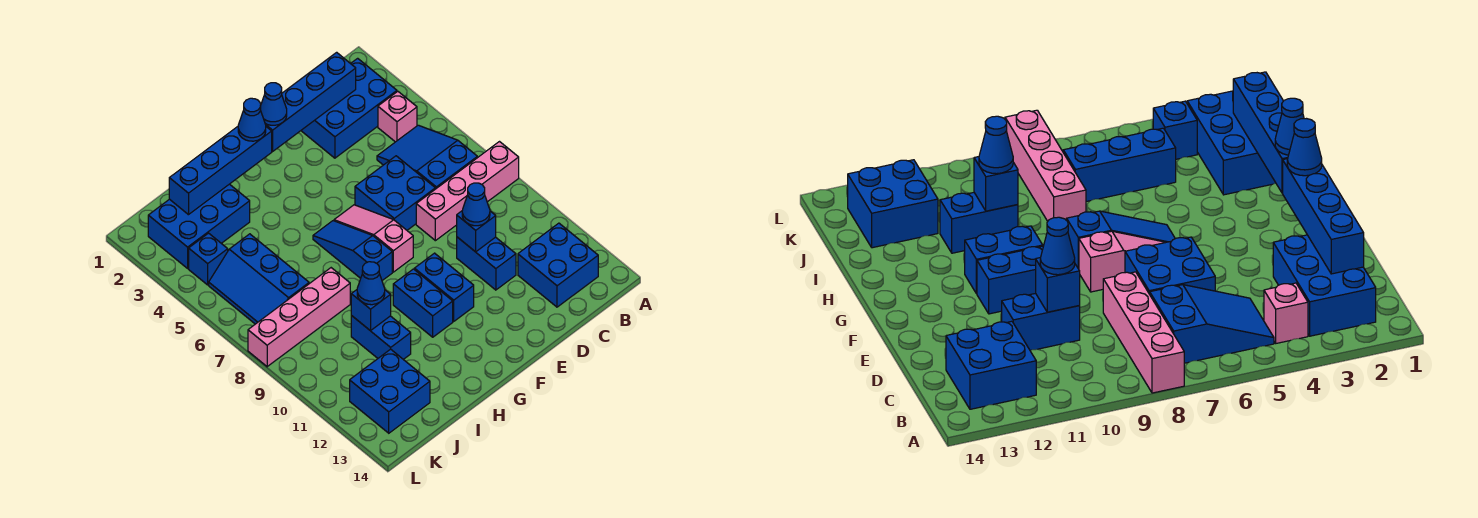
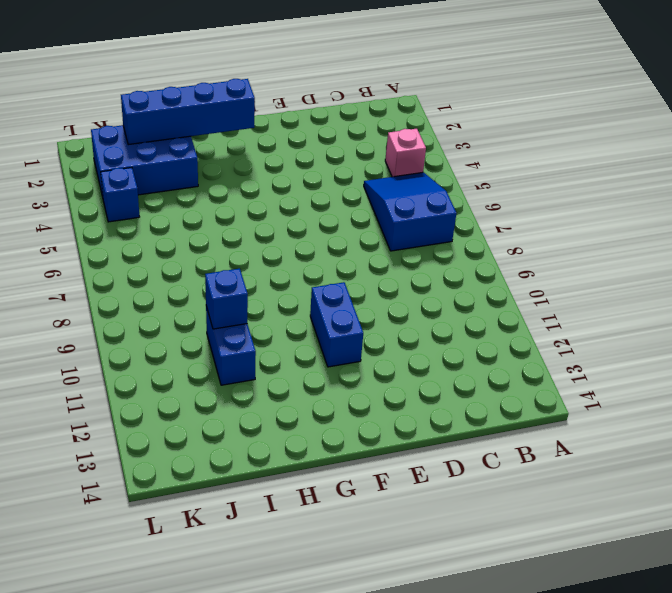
none -> pink 1x4 brick [416,142,519,241]
none -> blue 2x3 brick [301,58,397,158]
none -> blue 2x2 brick [518,223,598,307]

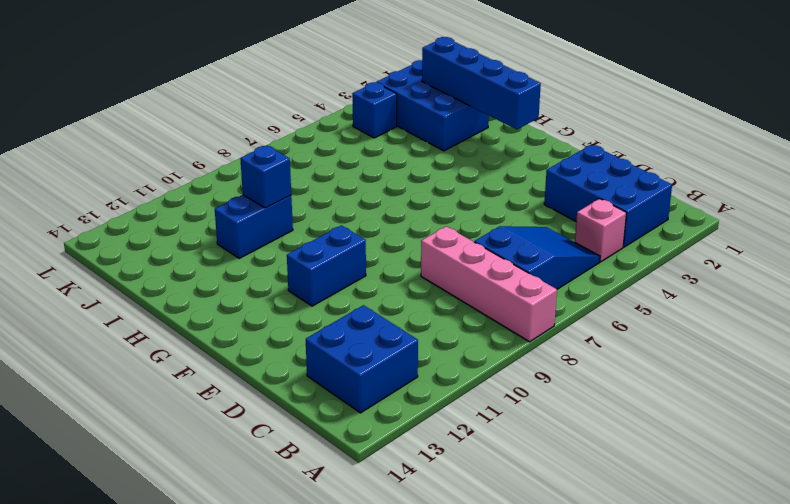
none -> blue 2x2 brick [355,156,435,230]
none -> blue 1x2 brick [457,237,516,290]
none -> pink 1x3 slope [334,205,413,272]

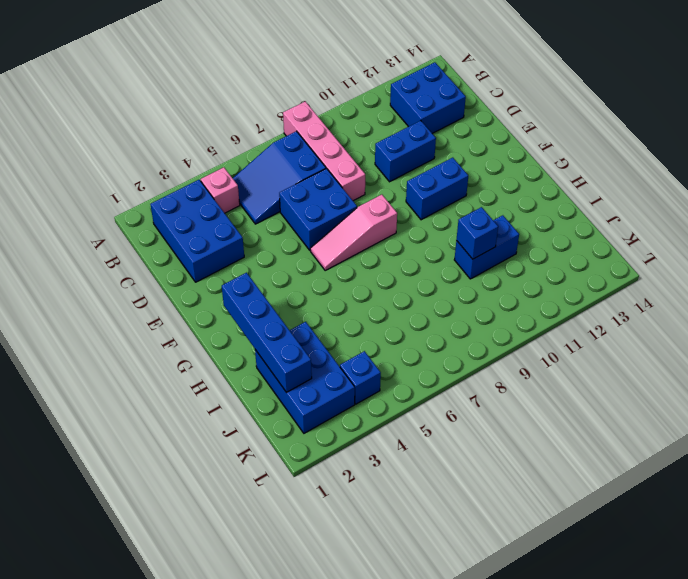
none -> blue 1x3 slope [313,221,392,280]
none -> blue 1x2 brick [393,269,453,337]
none -> pink 1x4 brick [248,268,350,367]

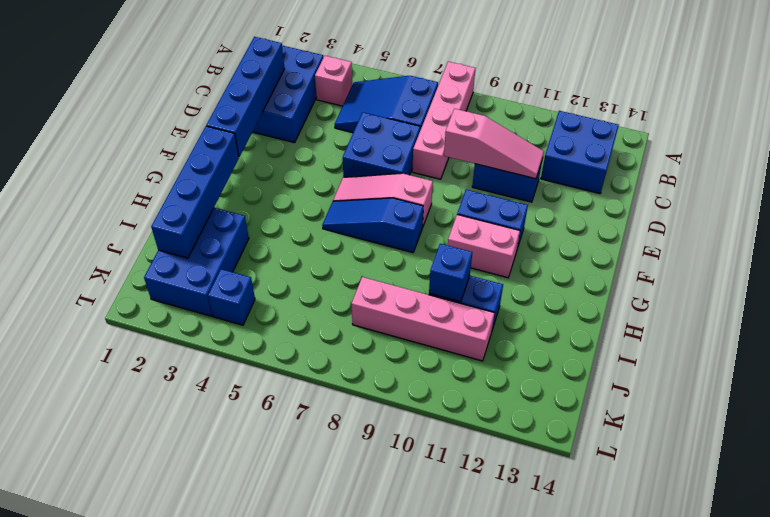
pink 1x3 slope [444,109,544,179] -> blue 1x1 brick [457,211,496,252]
pink 1x2 brick [448,215,520,278] -> blue 1x2 brick [393,269,453,337]
pink 1x4 brick [352,277,494,361] -> pink 1x4 brick turned to [248,268,350,367]
none -> blue 2x3 slope [209,234,309,324]
none -> blue 2x2 brick [350,349,430,433]
none -> blue 1x1 cone [462,183,490,226]

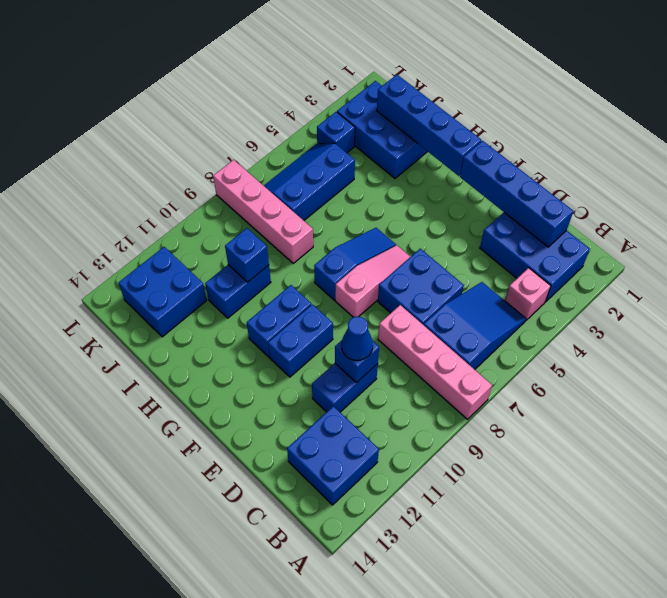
none -> blue 1x1 cone [260,83,287,125]
none -> blue 1x1 cone [238,98,266,141]
none -> blue 1x1 cone [357,262,385,305]

